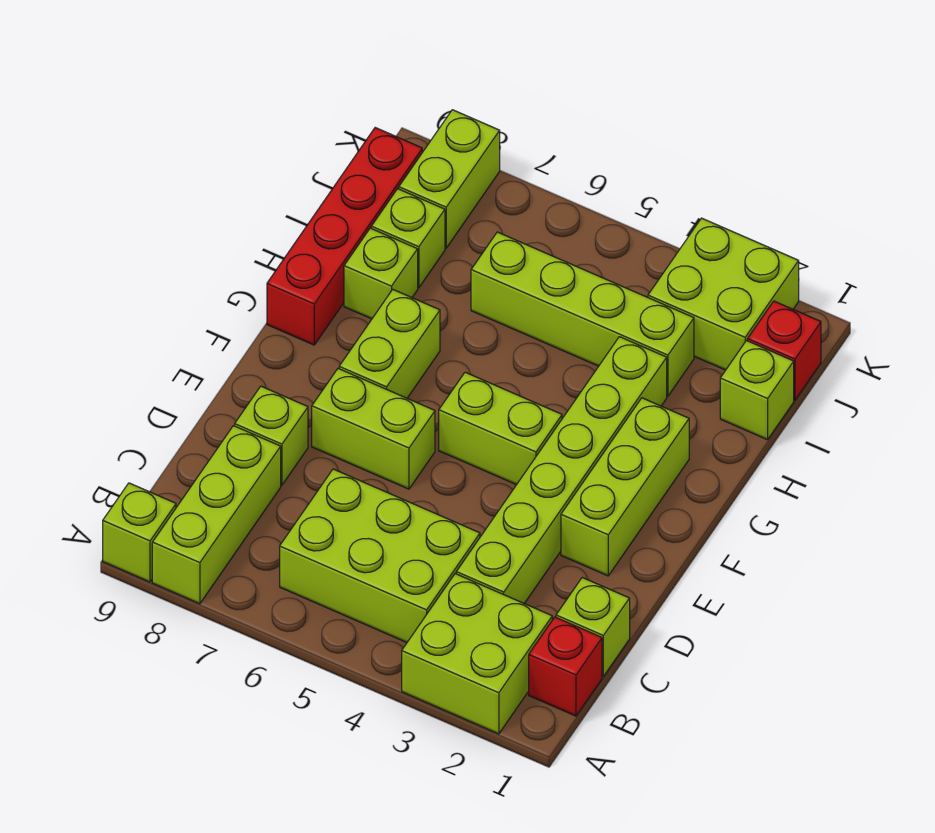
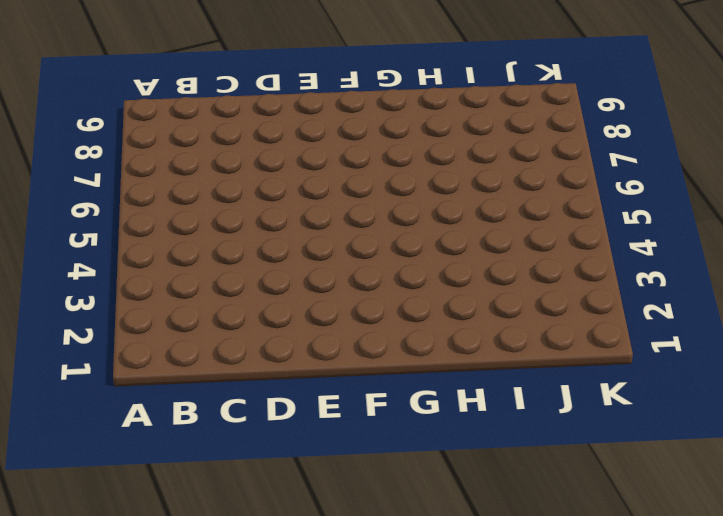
none -> lime 2x2 brick [402,574,552,734]
none -> lime 1x3 brick [152,426,281,604]
none -> lime 1x1 brick [103,483,176,582]

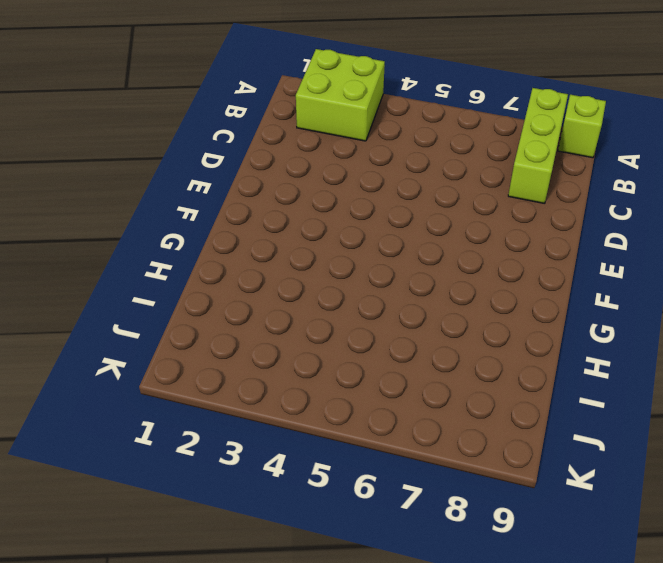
none -> red 1x1 brick [529,617,602,716]
none -> lime 2x3 brick [280,469,480,642]
none -> lime 1x1 brick [556,578,630,676]

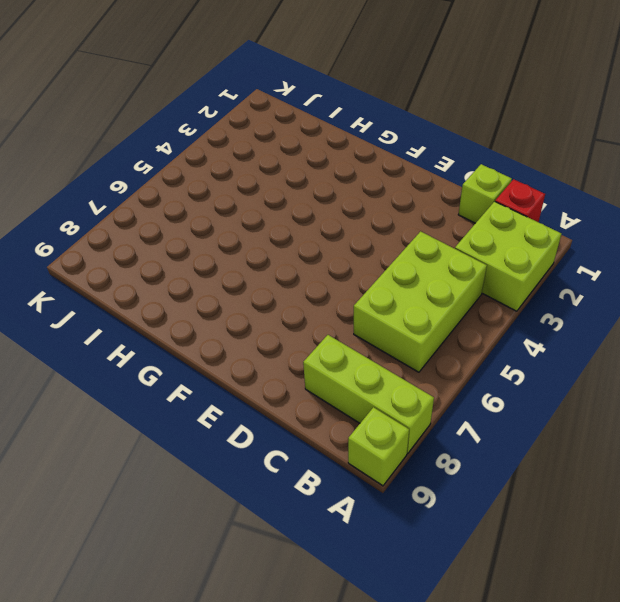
none -> lime 1x6 brick [456,337,667,604]
none -> lime 1x1 brick [235,386,308,485]
none -> lime 1x3 brick [561,398,689,576]

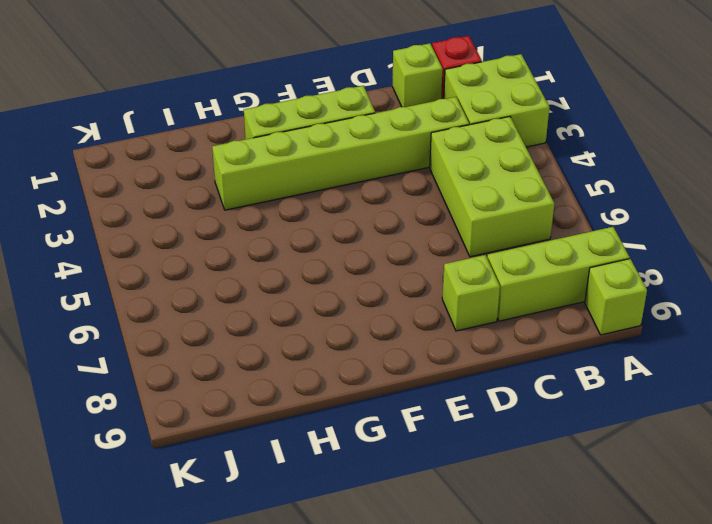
none -> lime 1x2 brick [312,369,435,489]
none -> lime 1x2 brick [439,372,562,485]
none -> lime 1x2 brick [339,290,440,398]

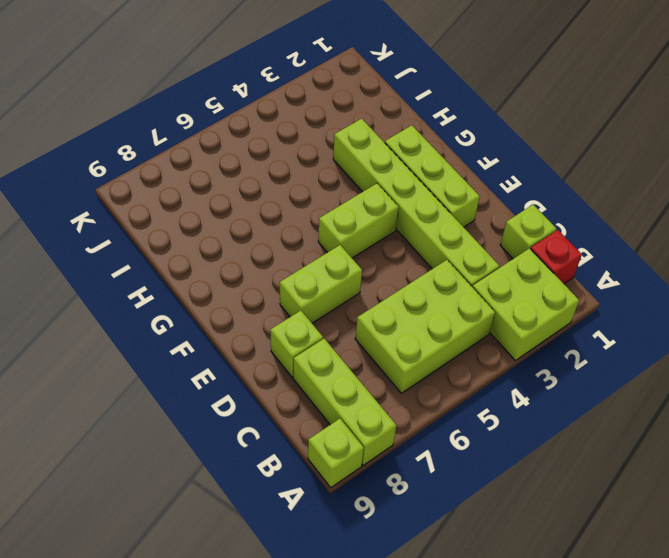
none -> lime 1x2 brick [339,290,440,398]
none -> red 1x4 brick [267,128,422,345]
none -> lime 1x1 brick [344,228,418,319]

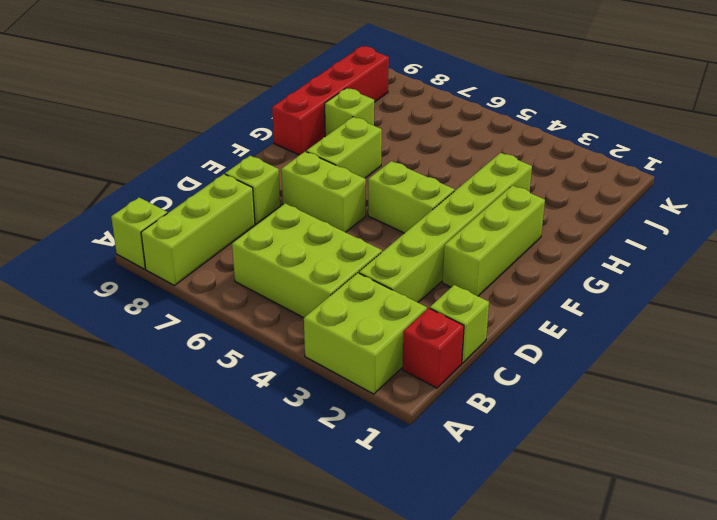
none -> lime 1x1 brick [720,341,794,440]
none -> lime 1x4 brick [471,232,694,396]
none -> lime 1x1 brick [371,189,445,288]

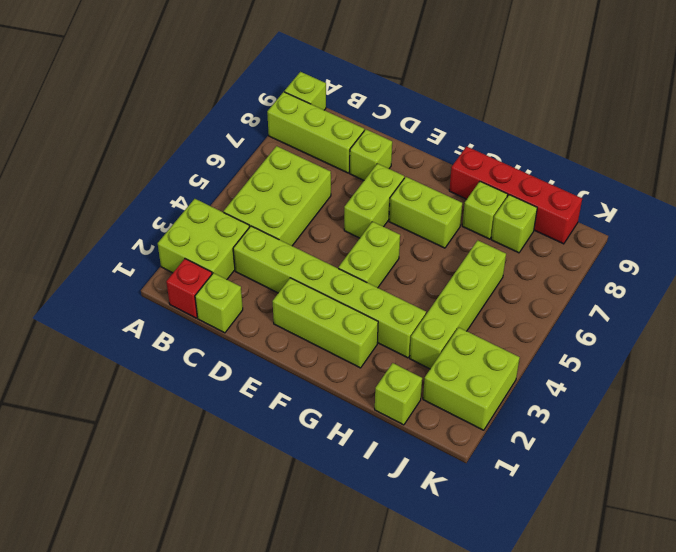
none -> red 1x1 brick [748,301,821,400]
none -> lime 1x2 brick [399,110,500,248]

